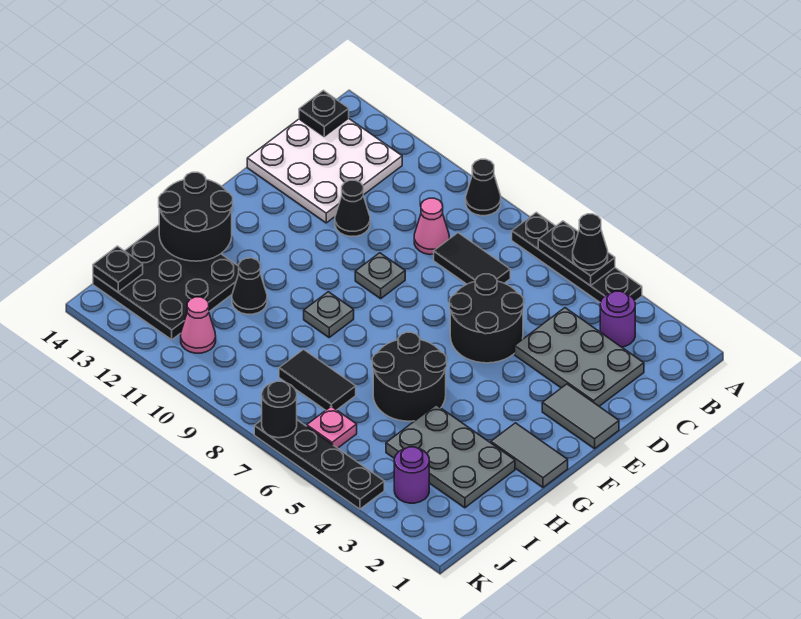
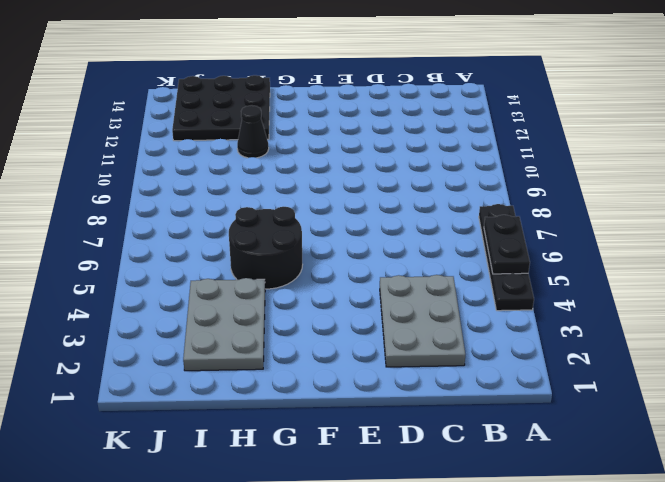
none -> black 1x1 cone [466,159,501,216]
none -> purple 1x1 round brick [600,291,635,347]
none -> white 3x3 plate [247,118,402,223]

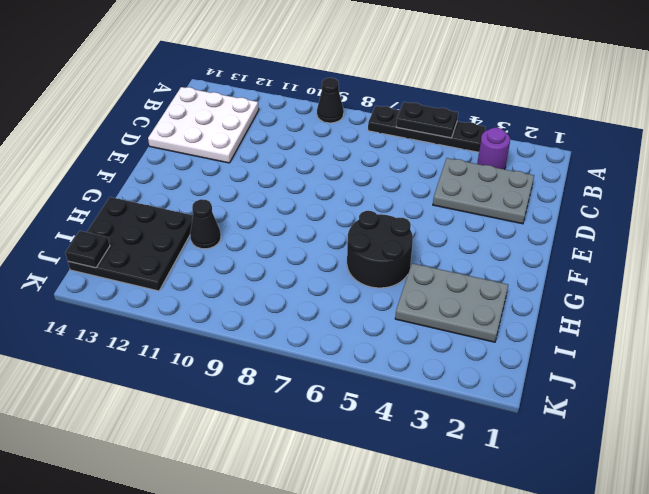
none -> black 1x2 tile [434,233,510,284]
none -> pink 1x1 cone [414,198,449,255]
none -> black 2x2 round brick [450,274,524,363]

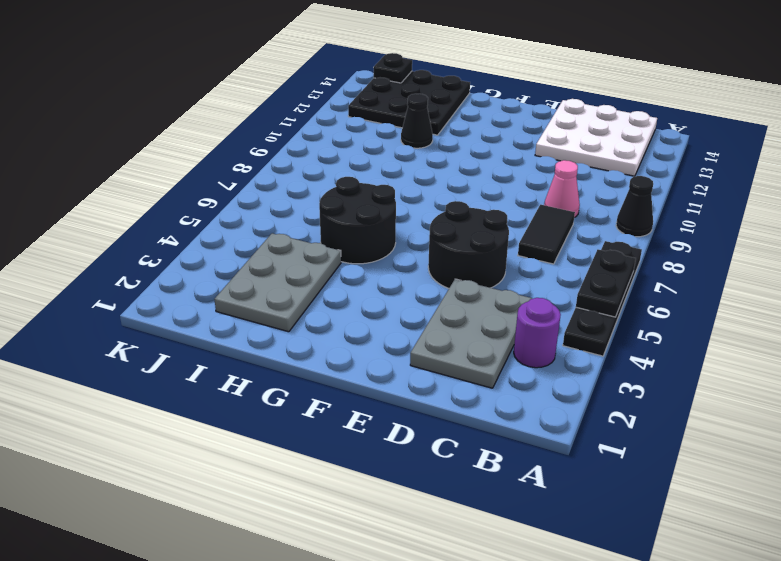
none -> black 1x1 cone [335,180,370,236]
none -> grey 1x2 tile [542,384,619,449]
none -> grey 1x1 plate [355,253,405,299]

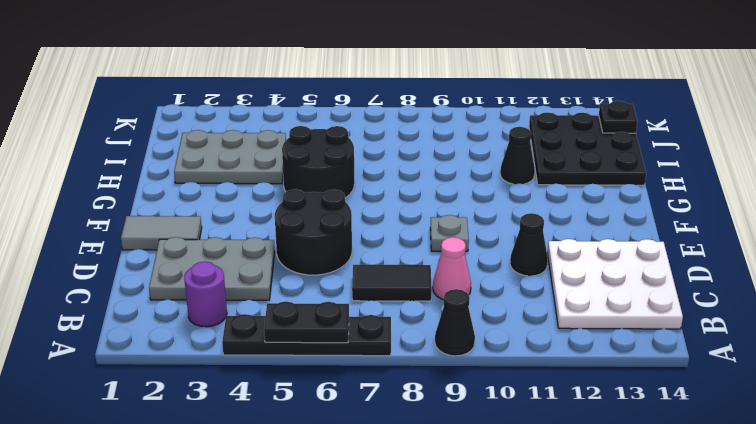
none -> grey 1x2 tile [491,423,568,487]
none -> grey 1x1 plate [304,292,354,337]
none -> black 1x2 tile [279,349,356,410]

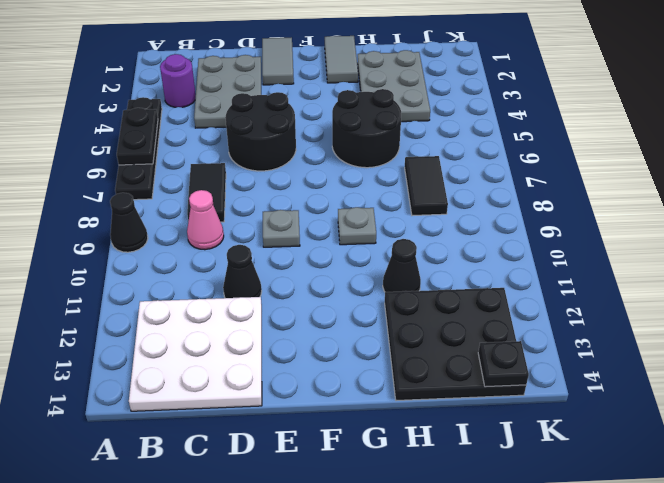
none -> purple 1x1 round brick [394,447,429,503]
none -> pink 1x1 plate [307,406,357,448]
none -> pink 1x1 cone [181,297,216,353]

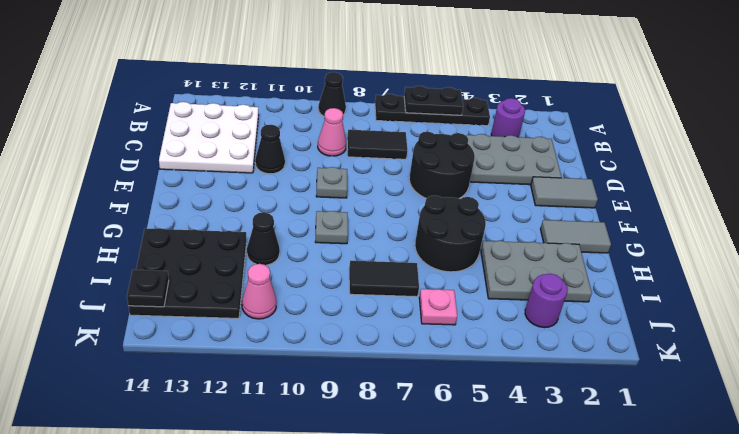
none -> black 1x4 plate [254,420,384,509]
none -> black 1x1 plate [299,90,349,136]
none -> black 2x2 round brick [159,172,233,261]

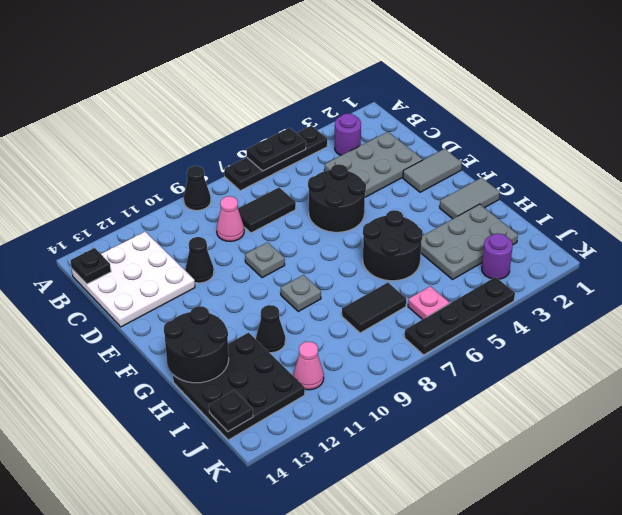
none -> black 1x1 round brick [262,381,297,438]
none -> black 1x1 cone [573,214,608,270]

